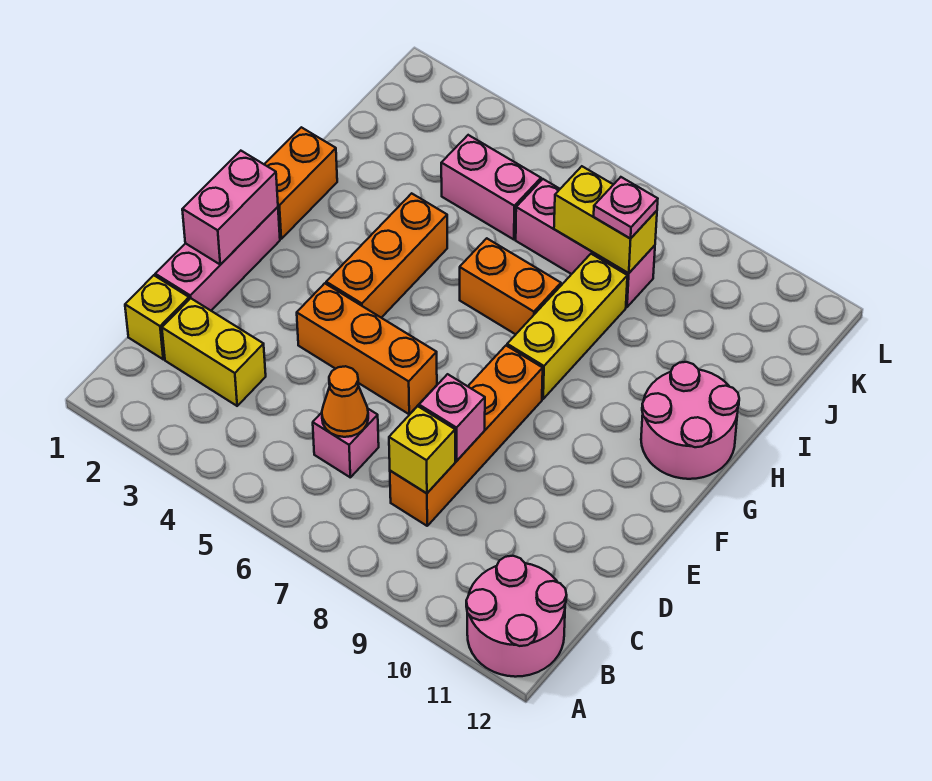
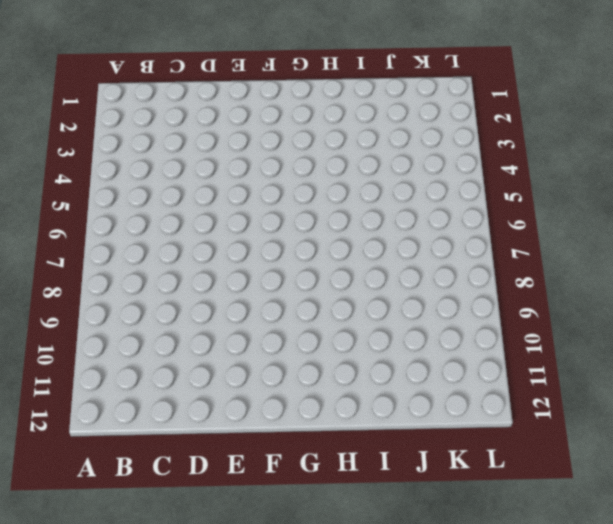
none -> pink 2x2 round brick [466,556,567,677]
none -> yellow 1x1 brick [125,275,189,359]
none -> yellow 1x2 brick [162,298,266,406]

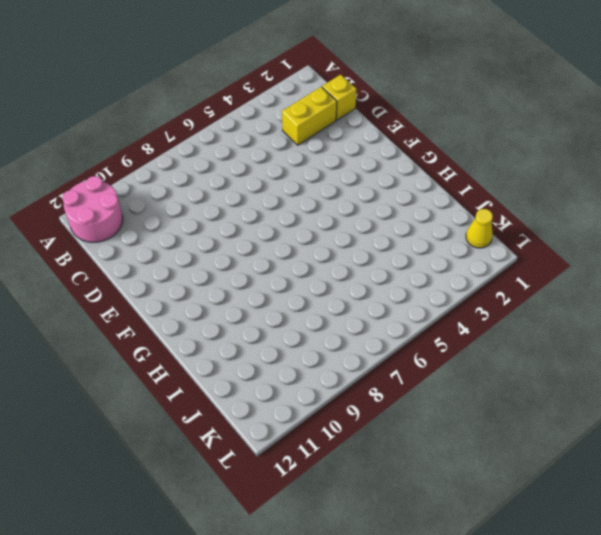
yellow 1x1 cone [466,209,493,248] -> none
none -> pink 1x1 brick [313,409,379,477]
none -> orange 1x4 brick [390,346,543,526]
none -> pink 1x3 brick [155,207,280,310]

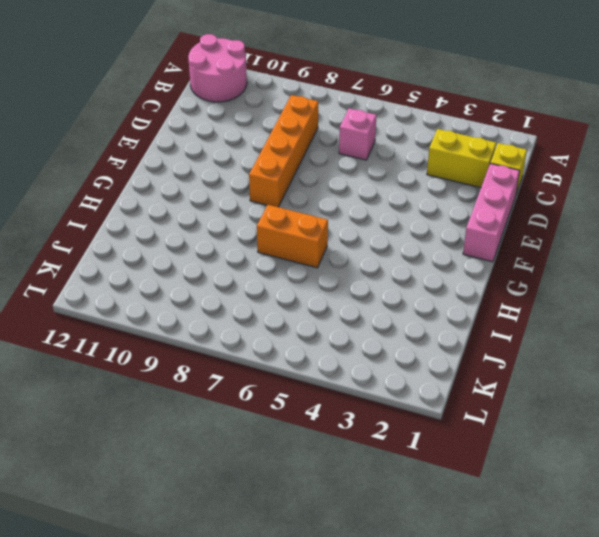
none -> orange 1x3 brick [297,283,437,414]
none -> orange 1x3 brick [326,193,447,318]
none -> orange 1x2 brick [264,127,337,239]

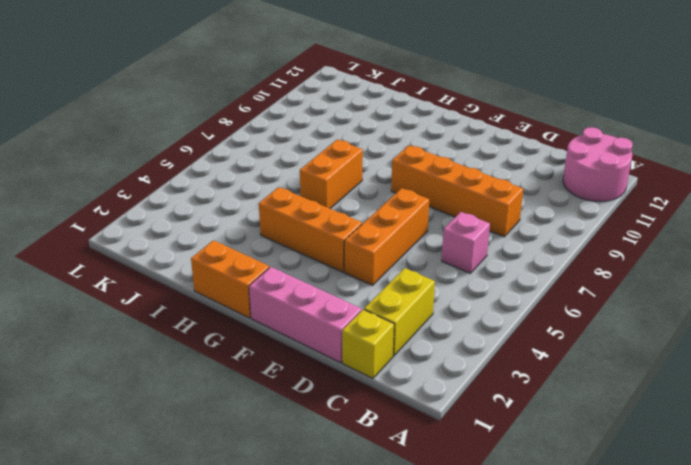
none -> yellow 1x3 brick [507,254,627,399]
none -> pink 2x2 round brick [641,362,739,479]
none -> pink 1x2 brick [441,135,541,240]

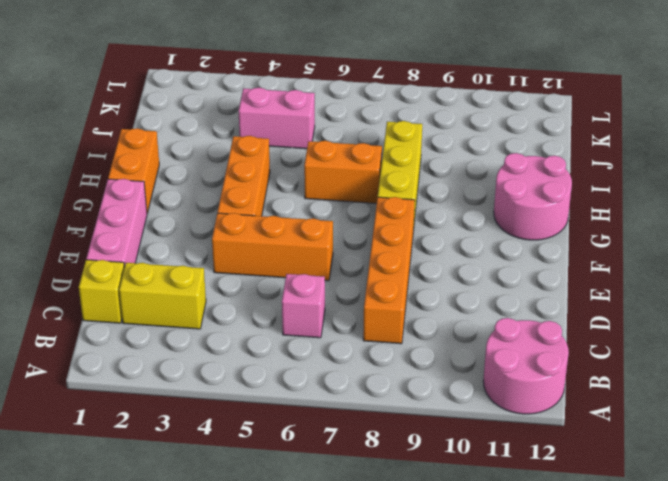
none -> pink 1x3 brick [516,179,655,307]
none -> orange 1x1 cone [322,366,368,437]
none -> yellow 1x1 brick [389,406,455,493]

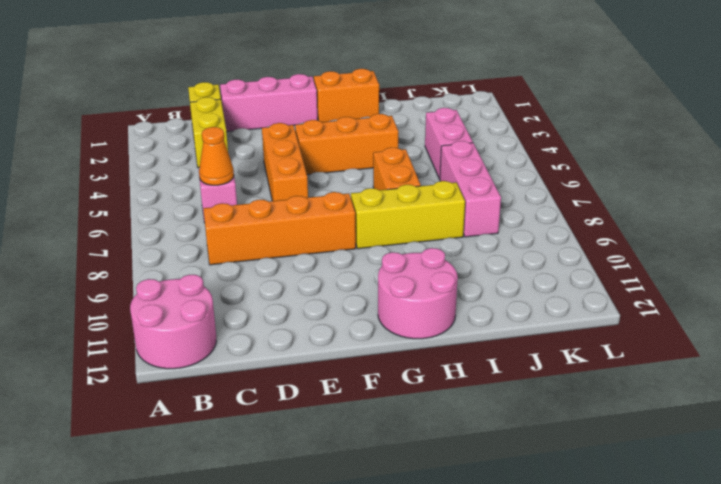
none -> yellow 1x1 brick [389,406,455,493]
none -> pink 1x1 brick [419,374,485,461]
none -> pink 1x2 brick [182,151,278,265]

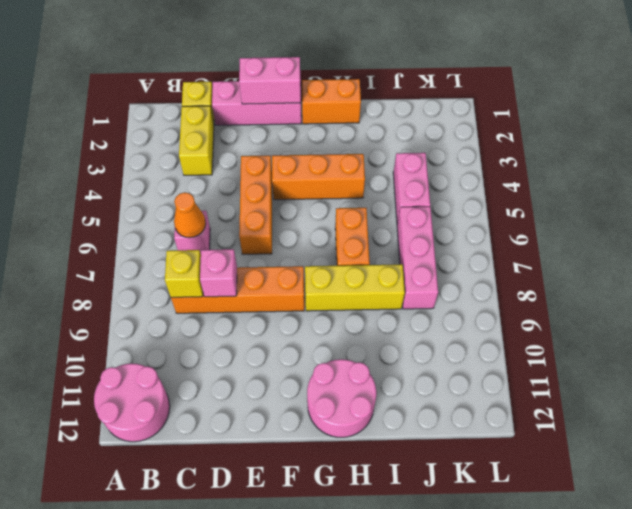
none -> yellow 1x2 brick [554,166,657,273]
none -> pink 1x1 plate [594,177,658,238]

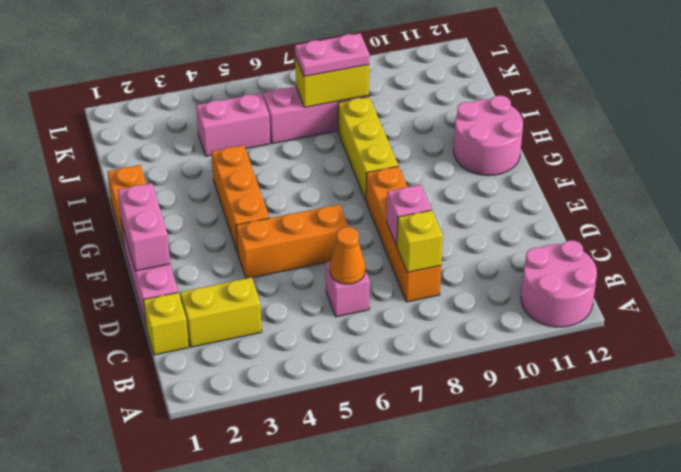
pink 1x2 plate [295,33,369,77] -> pink 1x1 plate [594,177,658,238]
none -> orange 1x2 brick [460,238,561,334]

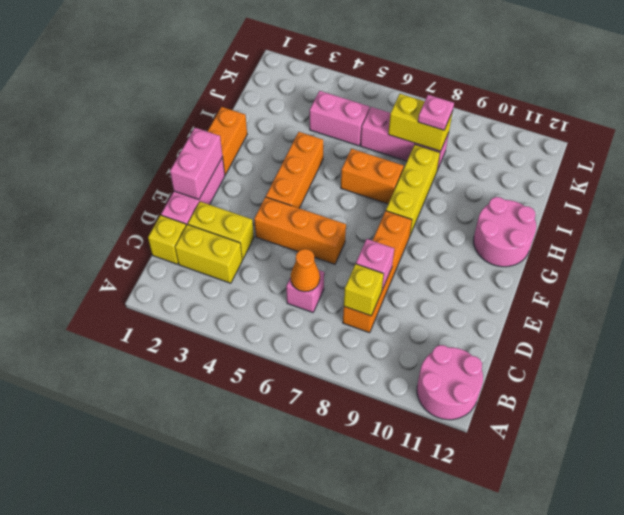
yellow 1x2 brick [188,202,254,260] -> none

